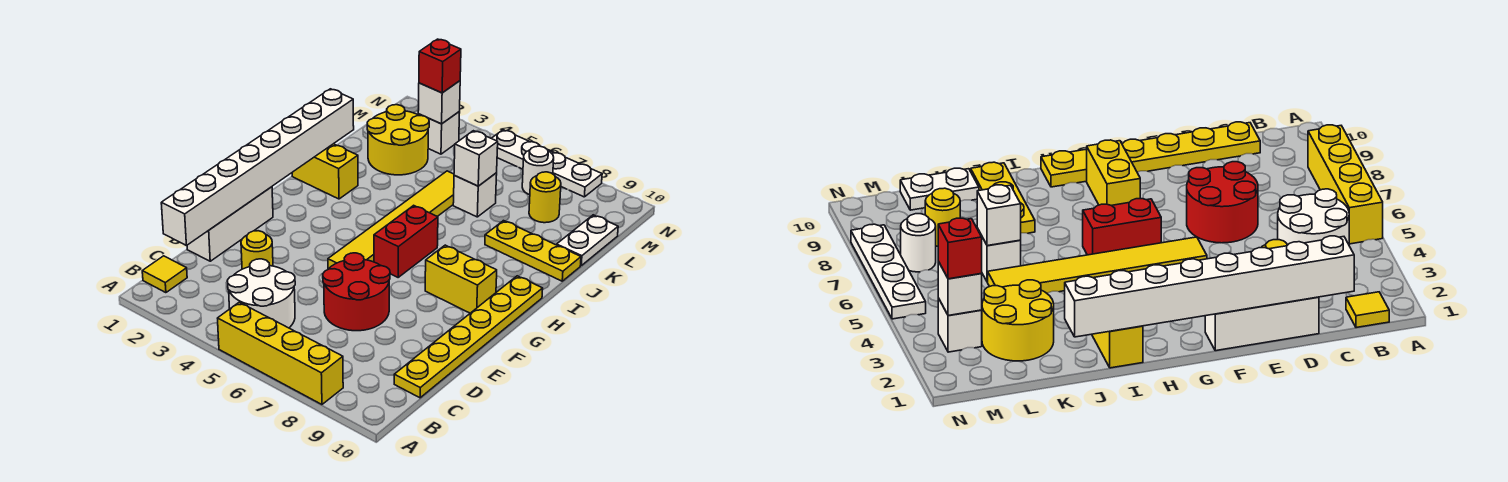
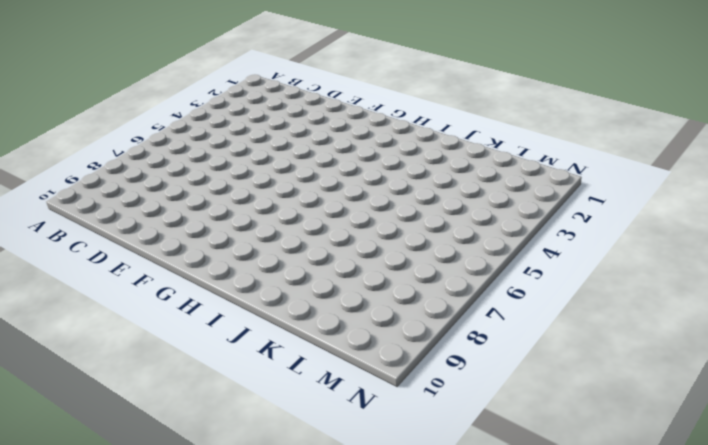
none -> yellow 1x4 brick [218,302,343,404]
none -> yellow 1x1 tile [142,256,187,293]
none -> white 2x2 round brick [227,259,295,328]

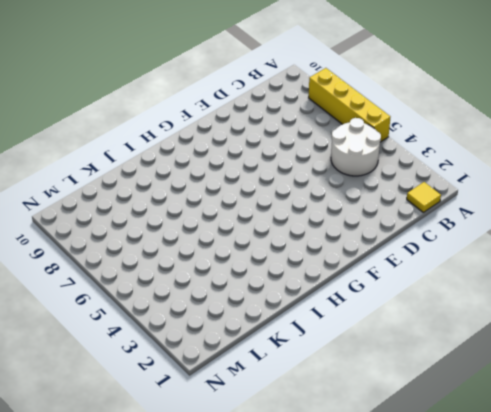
none -> yellow 1x6 plate [394,276,543,398]
none -> white 1x3 brick [187,187,273,261]
none -> yellow 1x1 round brick [241,231,273,269]

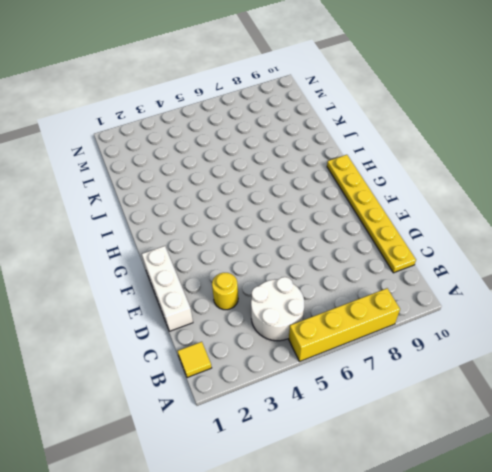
none -> red 2x2 round brick [323,253,390,331]
none -> yellow 1x6 tile [328,171,454,269]
none -> red 1x2 brick [374,205,438,277]

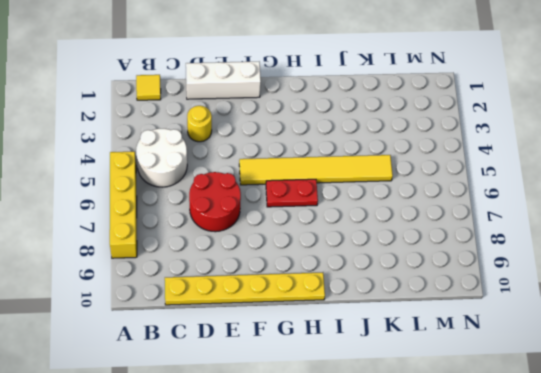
red 1x2 plate [266,179,318,207] -> red 1x2 brick [374,205,438,277]
none -> yellow 1x2 brick [425,245,497,313]
none -> yellow 1x2 brick [292,144,358,199]
none -> yellow 1x3 plate [485,221,581,281]

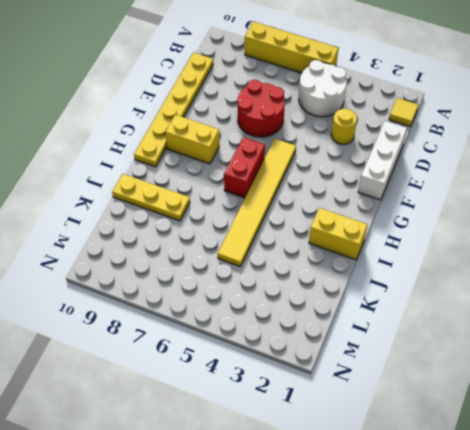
none -> yellow 2x2 round brick [367,105,429,175]
none -> white 1x1 brick [453,173,497,217]
none -> white 1x2 plate [557,215,618,265]

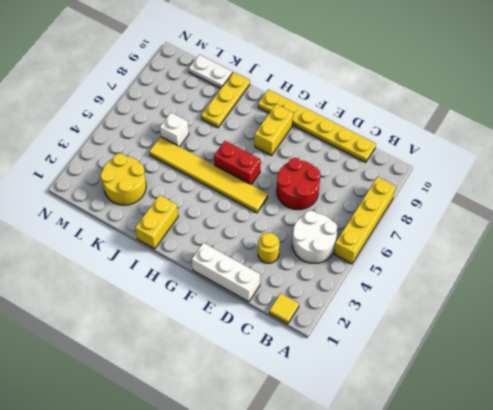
none -> yellow 1x1 round brick [529,172,561,223]
none -> white 1x1 brick [418,112,460,154]
none -> white 1x1 round brick [522,146,554,195]

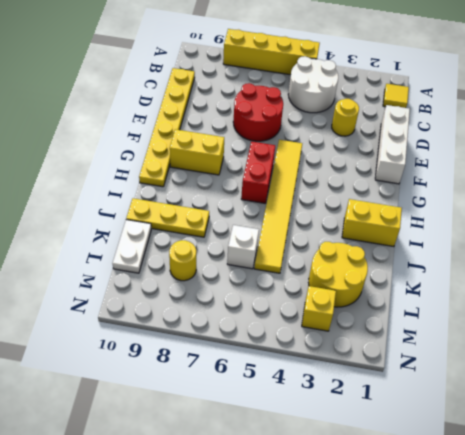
yellow 1x1 brick [302,286,336,331] -> white 1x1 brick [418,112,460,154]
none -> white 1x1 round brick [522,146,554,195]
none -> white 1x4 plate [491,130,602,197]
none -> white 1x8 brick [161,89,354,245]

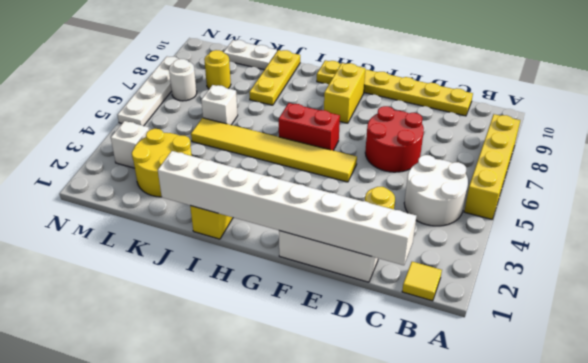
none -> white 1x1 brick [454,131,498,186]
none -> white 1x1 brick [418,81,460,124]
none -> red 1x1 brick [419,39,461,93]

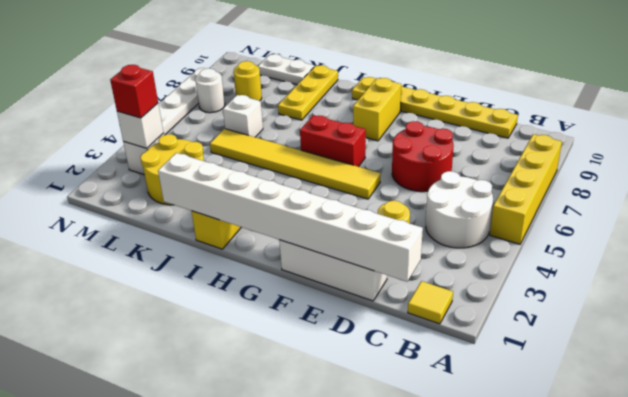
none -> white 1x1 brick [454,131,498,186]

